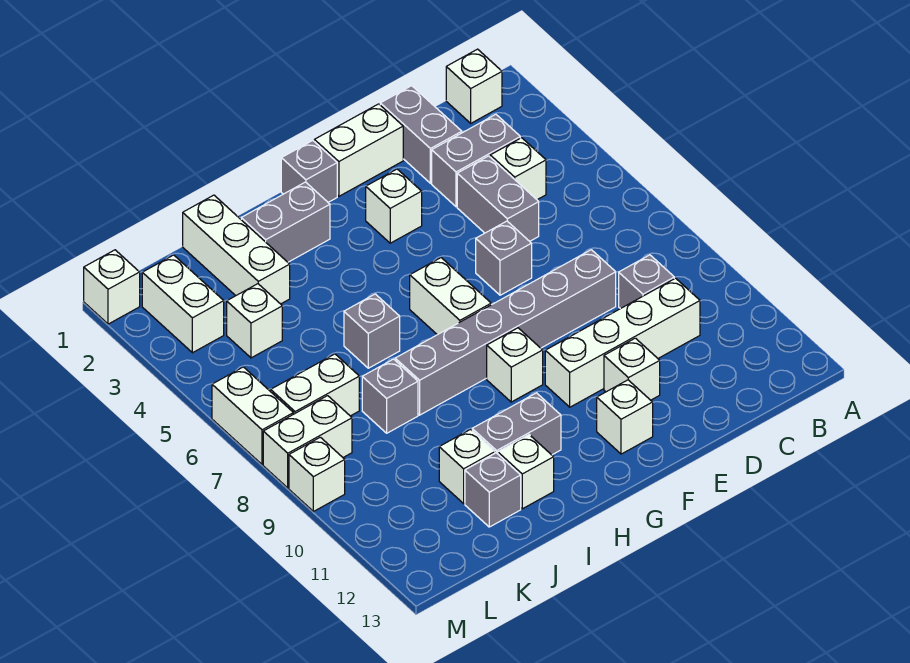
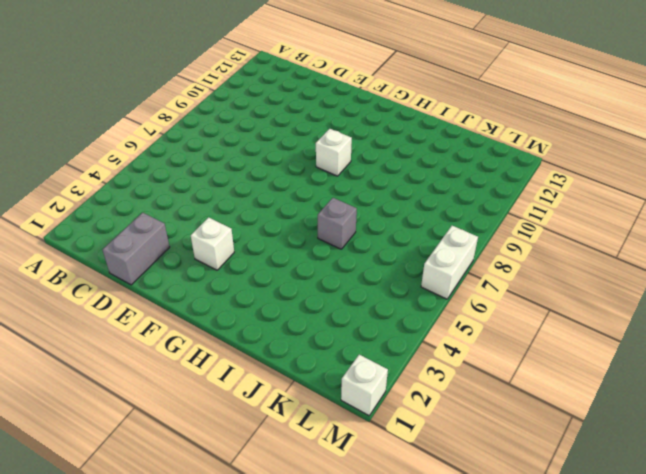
none -> white 1x1 brick [446,49,502,123]
none -> grey 1x2 brick [432,114,520,207]
none -> white 1x1 brick [490,138,546,200]
none -> grey 1x1 brick [619,255,674,309]

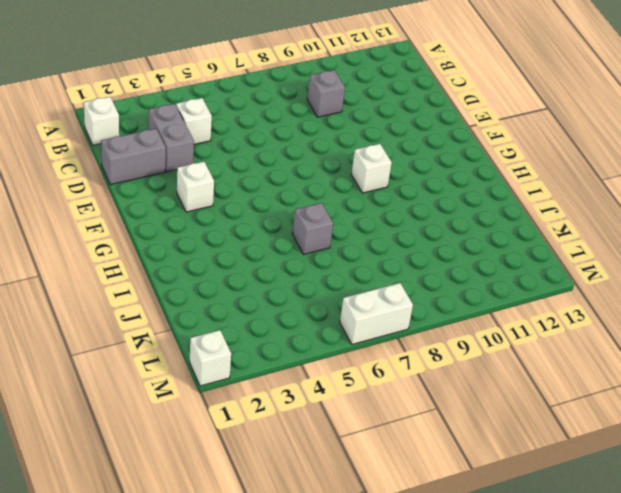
none -> white 1x4 brick [545,278,700,407]
none -> grey 1x2 brick [457,156,539,241]
none -> grey 1x6 brick [395,250,616,415]
none -> white 1x2 brick [314,104,403,196]

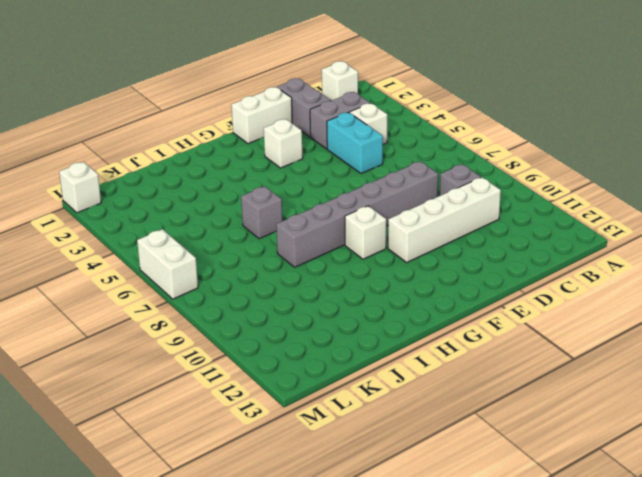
cyan 1x2 brick [327,112,383,174] -> grey 1x2 brick [457,156,539,241]
none -> grey 1x1 brick [476,221,532,295]
none -> white 1x1 brick [604,338,660,400]
none -> white 1x1 brick [597,380,653,454]
none -> grey 1x1 brick [281,140,337,202]

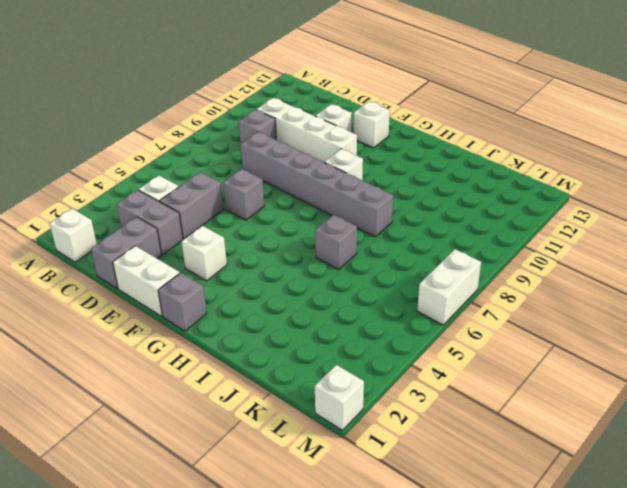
none -> white 1x2 brick [410,258,491,335]
none -> grey 1x2 brick [241,182,330,262]
none -> grey 1x2 brick [472,393,561,455]
none -> white 1x1 brick [498,435,554,509]

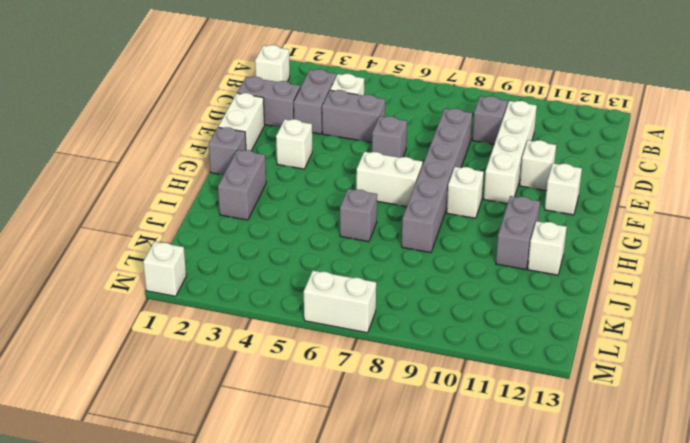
none -> white 1x3 brick [183,195,290,304]
none -> grey 1x1 brick [362,359,418,433]
none -> white 1x1 brick [439,430,495,503]
none -> grey 1x1 brick [465,453,521,527]

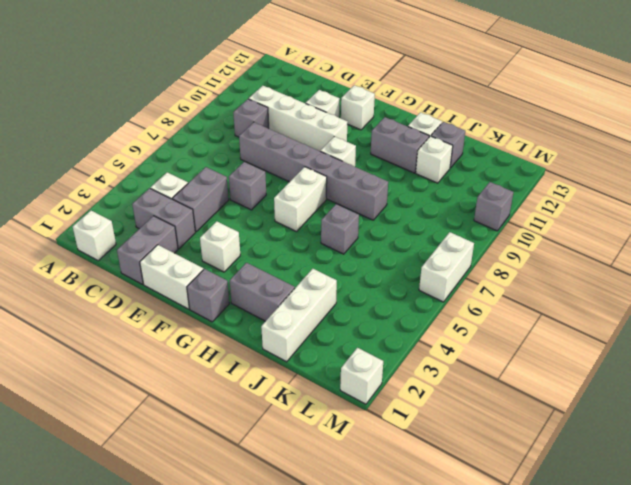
grey 1x1 brick [474,182,513,231] -> grey 1x1 brick moved to [362,359,418,433]
none -> white 1x1 brick [227,284,282,358]
none -> white 1x2 brick [271,354,359,416]
none -> white 1x2 brick [142,255,224,353]
none -> white 1x2 brick [263,396,352,488]

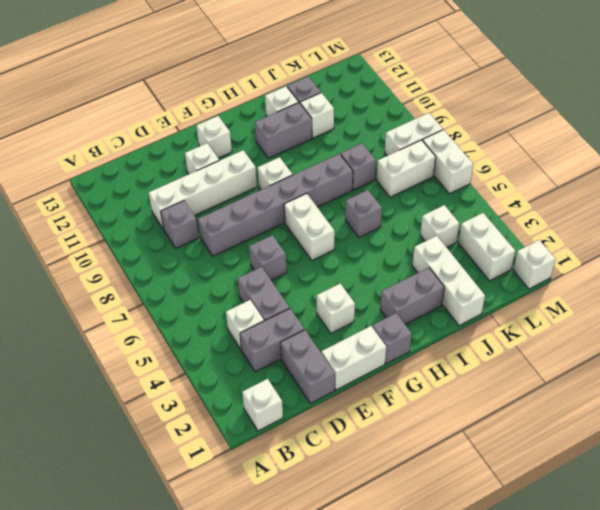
none -> white 1x1 brick [289,437,345,511]

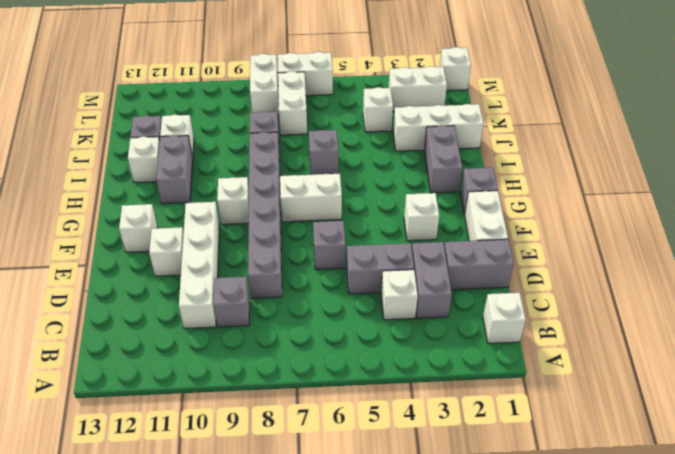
none -> white 1x1 brick [289,437,345,511]

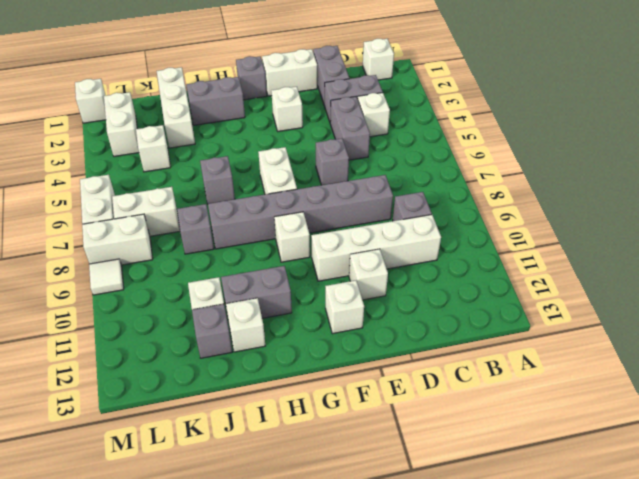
white 1x1 tile [89,259,124,295] -> white 1x1 brick [289,437,345,511]

